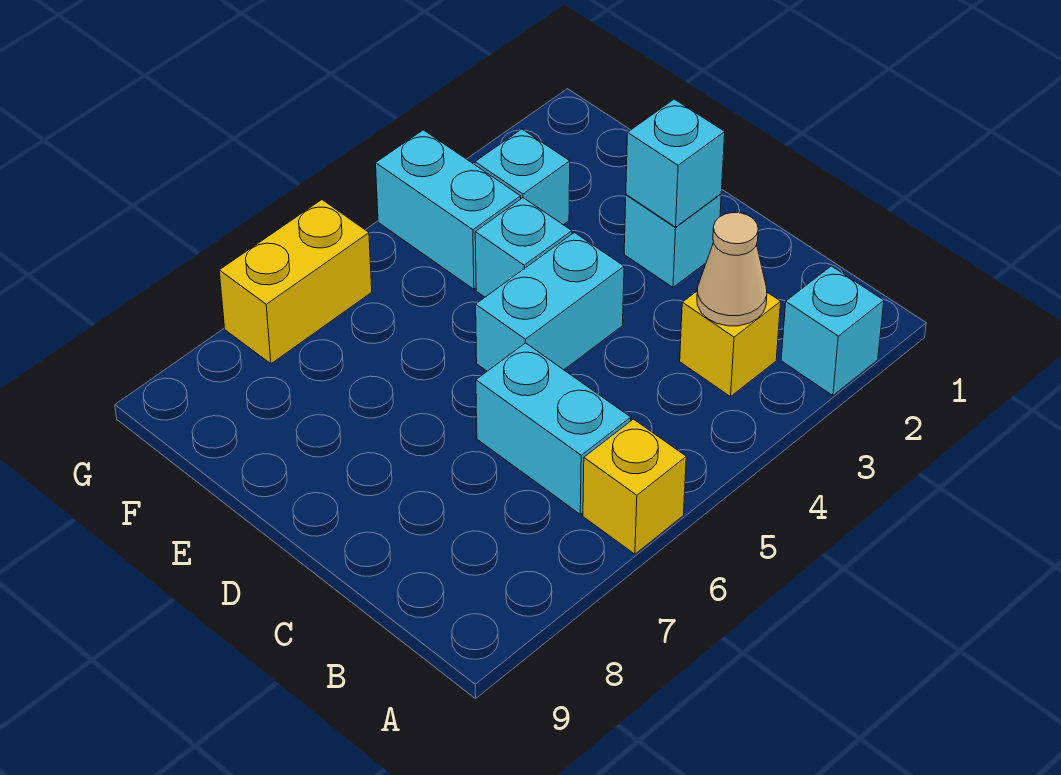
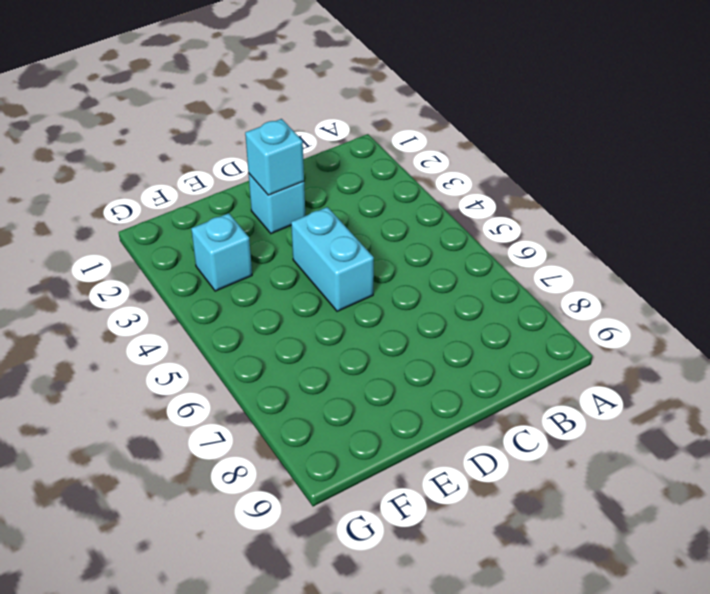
none -> cyan 1x1 brick [781,266,884,396]
none -> yellow 1x1 brick [583,419,686,554]
none -> yellow 1x1 brick [680,292,781,397]

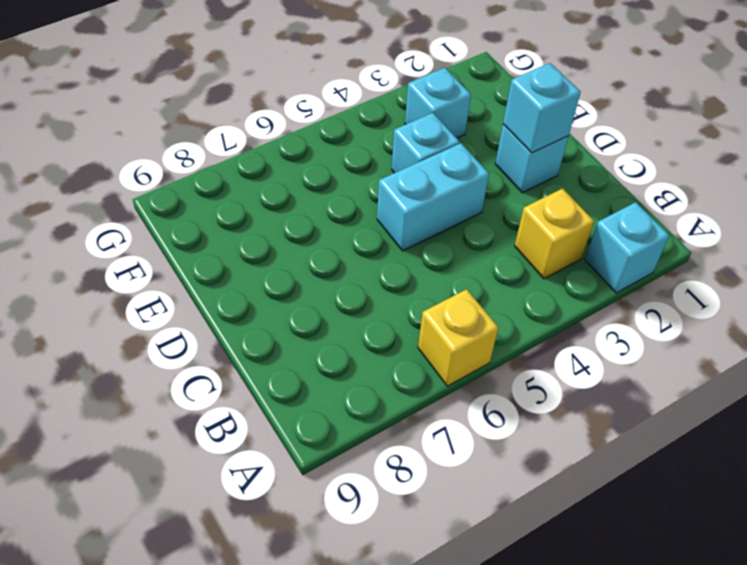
none -> cyan 1x2 brick [476,343,631,514]
none -> cyan 1x2 brick [376,130,521,289]
none -> yellow 1x2 brick [219,200,372,364]

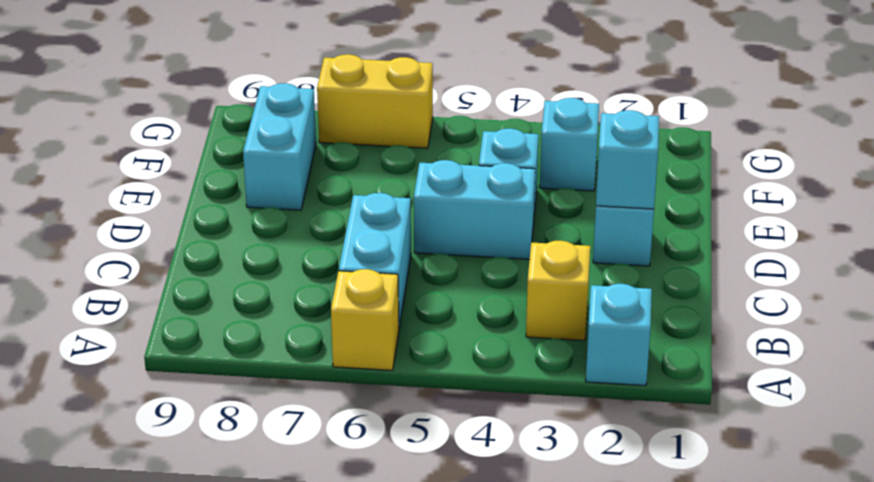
cyan 1x2 brick [243,83,316,210] -> cyan 1x2 brick moved to [376,130,521,289]
none -> tan 1x1 cone [697,213,767,326]

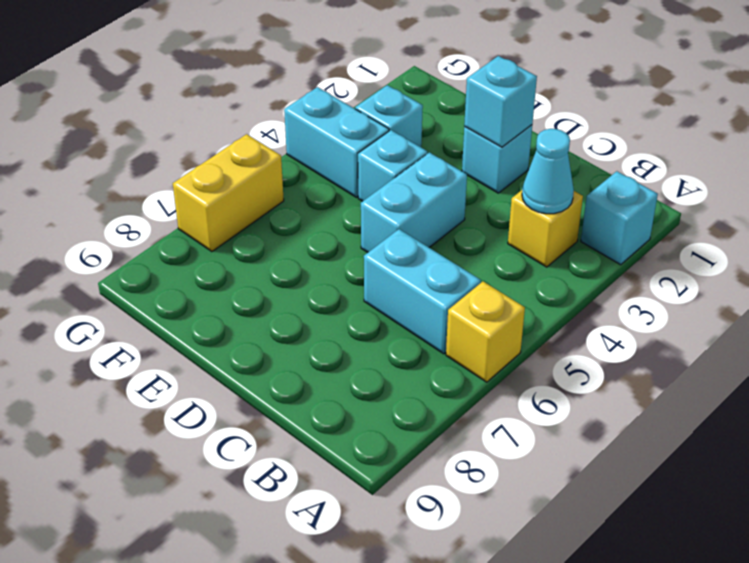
cyan 1x1 cone [522,129,574,214] -> tan 1x1 cone [697,213,767,326]

